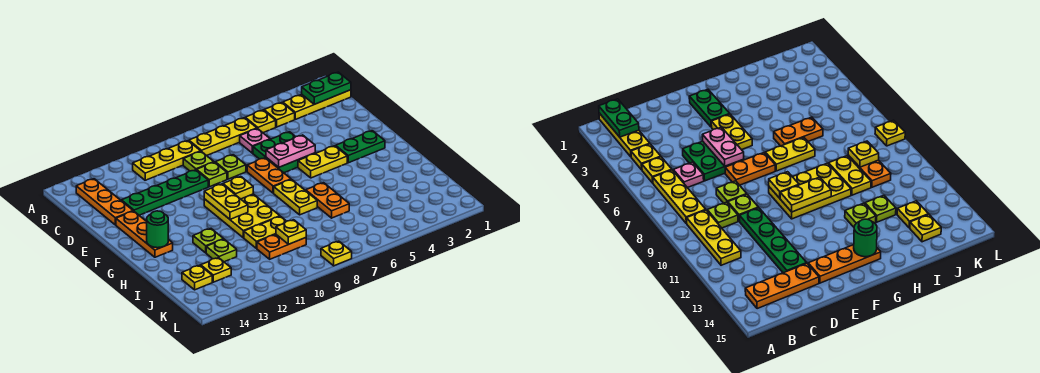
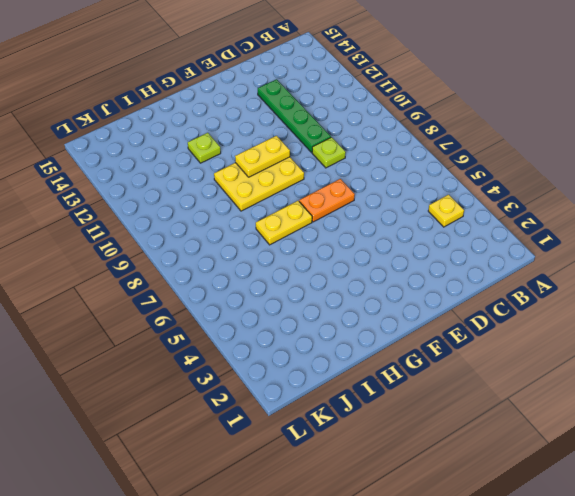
none -> yellow 1x3 plate [283,90,351,119]
none -> yellow 1x1 plate [245,110,276,133]
none -> yellow 1x3 plate [189,118,257,156]
none -> yellow 1x3 plate [133,141,201,180]

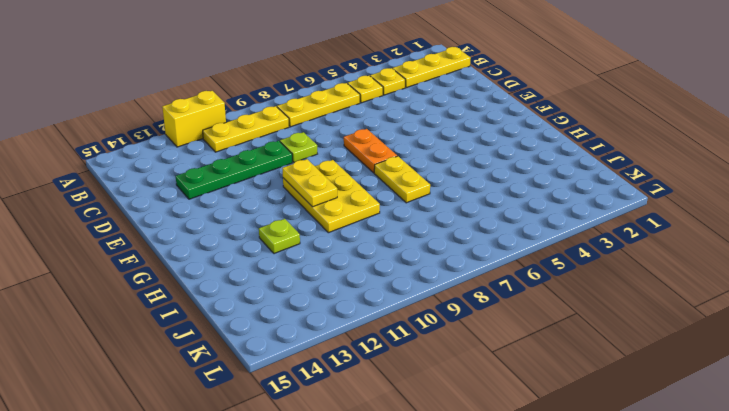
yellow 1x2 brick [162,91,226,147] -> none
none -> orange 1x3 plate [76,179,133,225]
none -> pink 1x1 plate [240,129,270,153]
none -> lime 1x1 plate [183,151,214,171]
none -> green 2x2 plate [253,132,315,173]

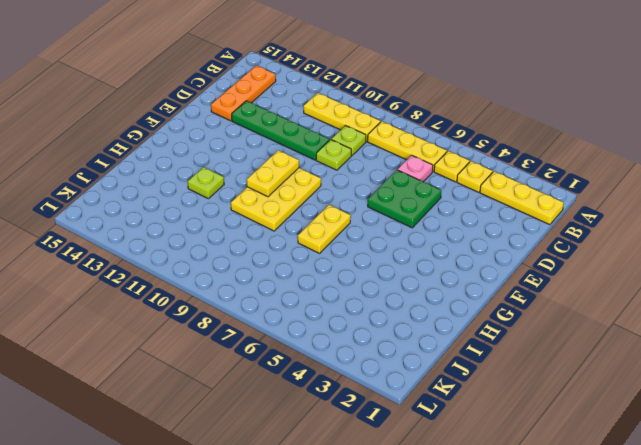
none -> lime 1x1 plate [215,155,246,179]
none -> orange 1x2 plate [247,158,291,193]
none -> orange 1x3 plate [116,211,173,257]
none -> green 1x2 plate [336,131,385,163]

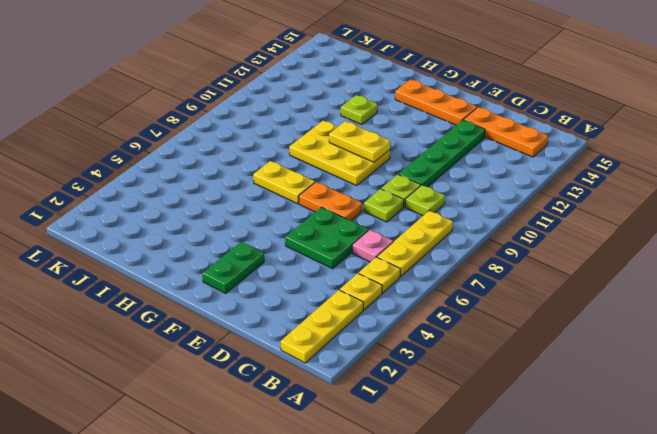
none -> yellow 1x3 plate [133,141,201,180]
none -> yellow 1x2 plate [298,146,347,178]
none -> orange 1x2 plate [306,183,349,218]
none -> yellow 1x2 plate [244,216,287,249]

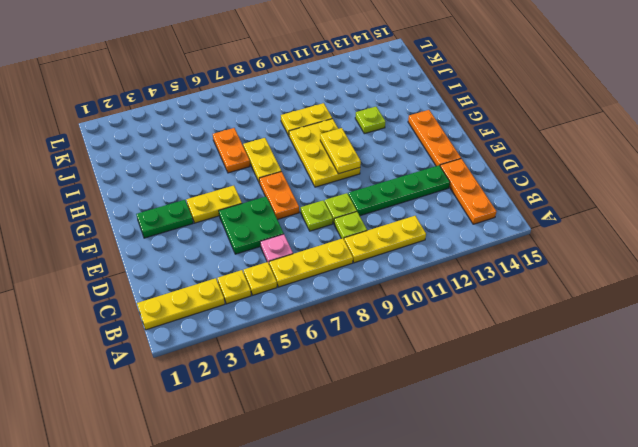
none -> lime 1x1 plate [206,239,237,262]
none -> orange 1x2 plate [257,235,306,259]
none -> yellow 1x1 plate [201,258,231,282]
none -> yellow 1x1 plate [182,265,212,290]

